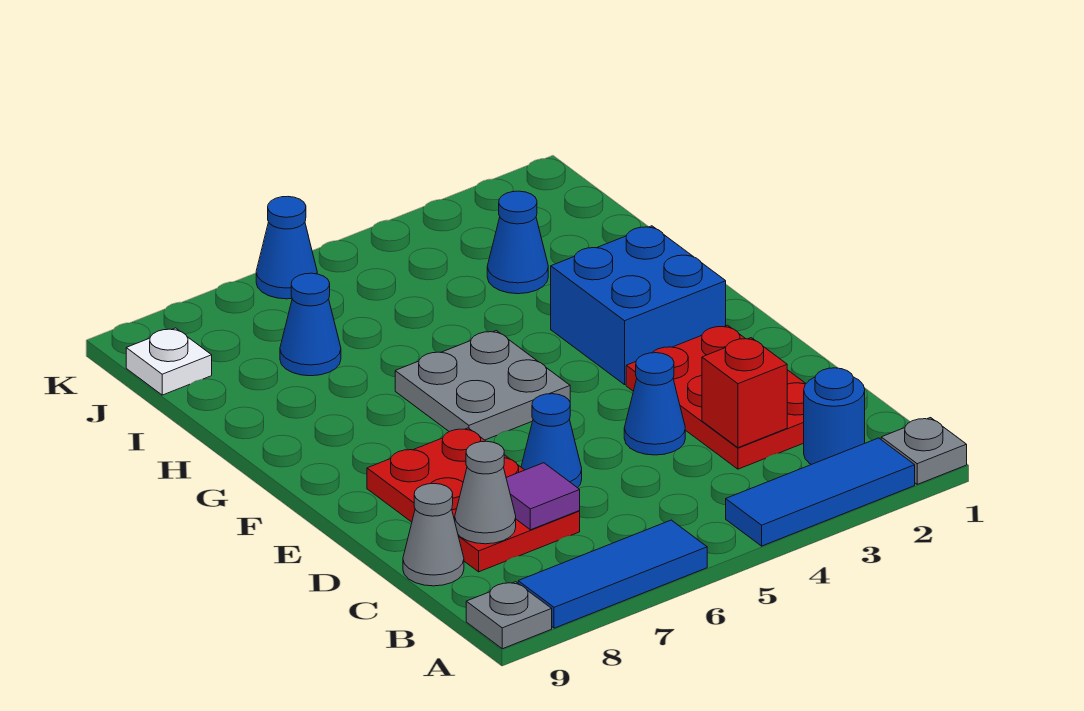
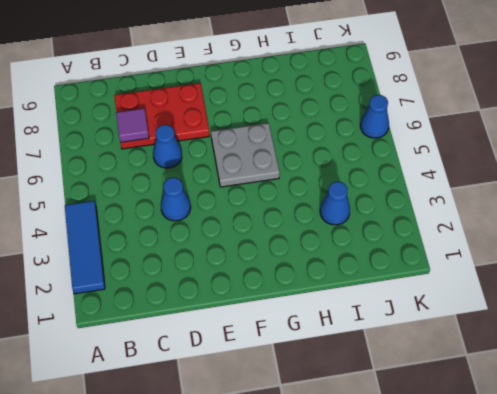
none -> grey 1x1 plate [881,418,967,484]
none -> blue 1x3 tile [518,520,707,628]
none -> grey 1x1 plate [466,582,552,649]

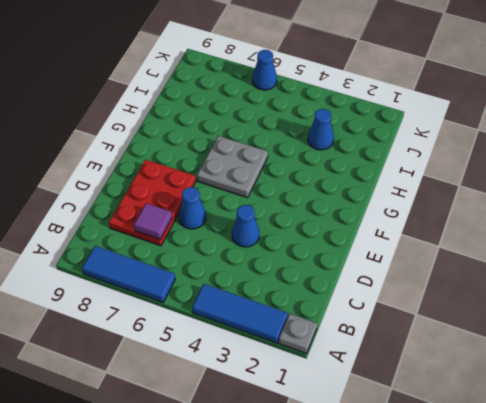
none -> grey 1x1 plate [466,582,552,649]
none -> blue 1x1 round brick [804,368,865,465]
none -> red 2x3 plate [626,325,806,469]

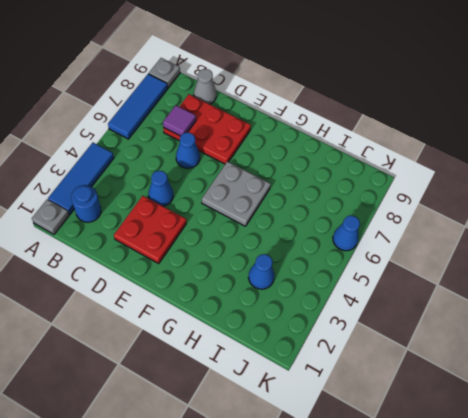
red 2x2 plate [114,196,186,263] -> red 2x3 plate [626,325,806,469]
none -> blue 2x2 brick [551,226,726,385]
none -> blue 1x1 cone [280,273,341,376]
none -> white 1x1 plate [126,328,212,395]

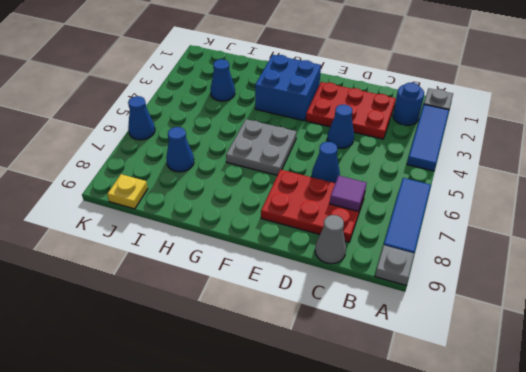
yellow 1x1 plate [107,174,148,209] -> white 1x1 plate [126,328,212,395]
none -> red 1x1 brick [702,338,787,448]
none -> grey 1x1 cone [455,441,516,544]

